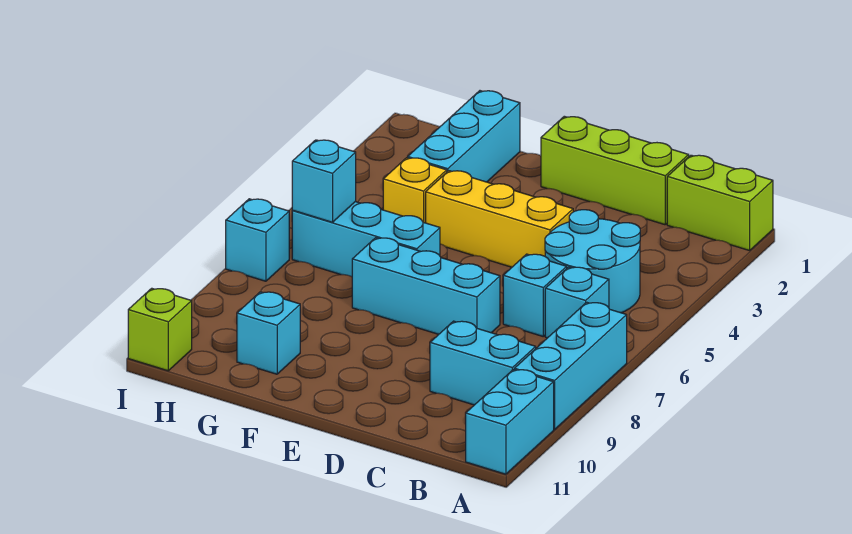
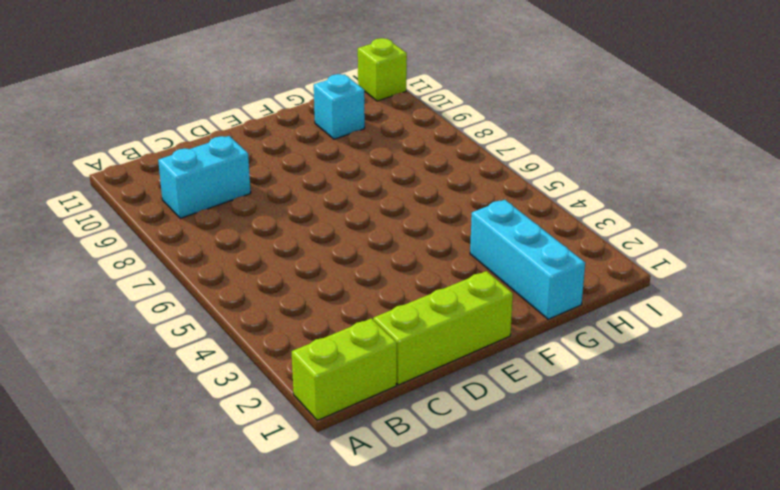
none -> cyan 1x3 brick [515,302,627,430]
none -> cyan 1x2 brick [465,370,554,474]
none -> cyan 2x2 round brick [545,210,640,313]

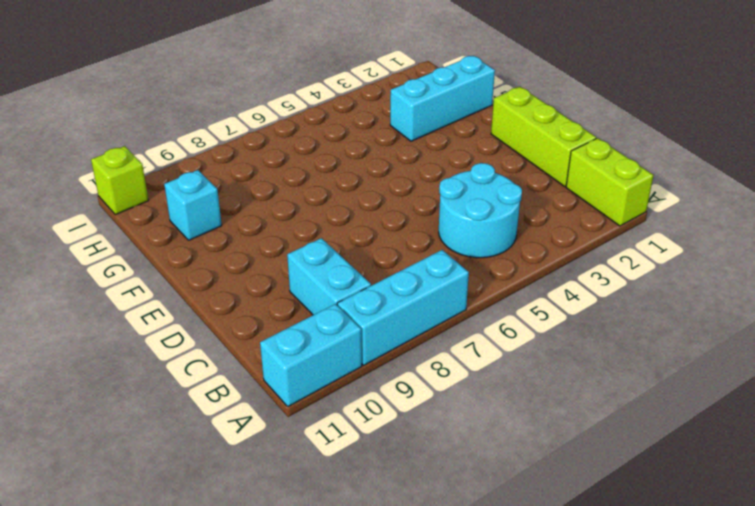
none -> cyan 1x1 brick [545,267,609,338]
none -> cyan 1x1 brick [503,254,567,336]
none -> yellow 1x3 brick [426,171,573,267]

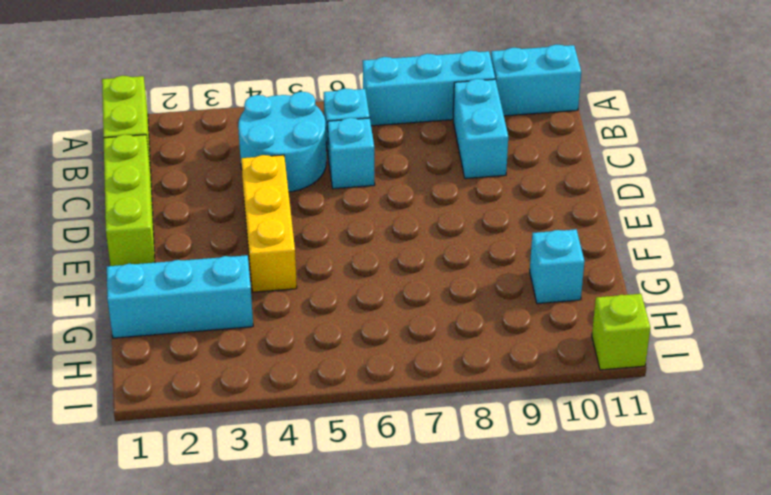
none -> cyan 1x3 brick [352,238,500,334]
none -> cyan 1x3 brick [292,202,440,276]
none -> yellow 1x1 brick [383,158,447,223]

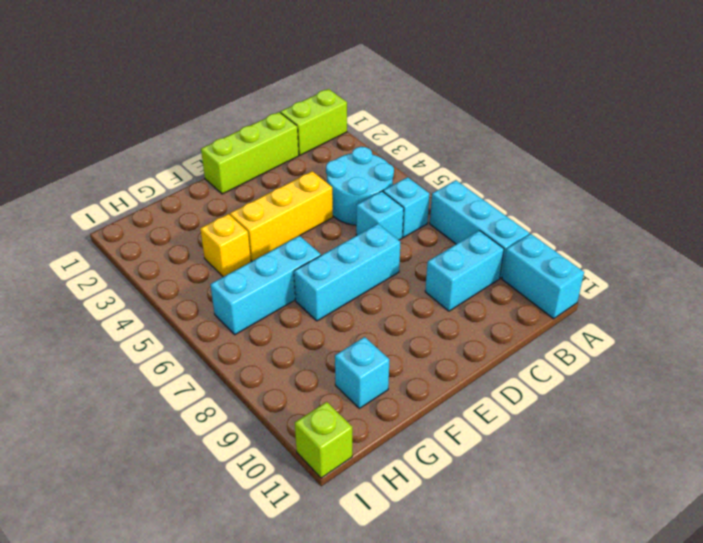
none -> cyan 1x3 brick [408,91,520,182]
none -> cyan 1x1 brick [226,199,289,281]
none -> cyan 1x1 brick [292,140,356,222]

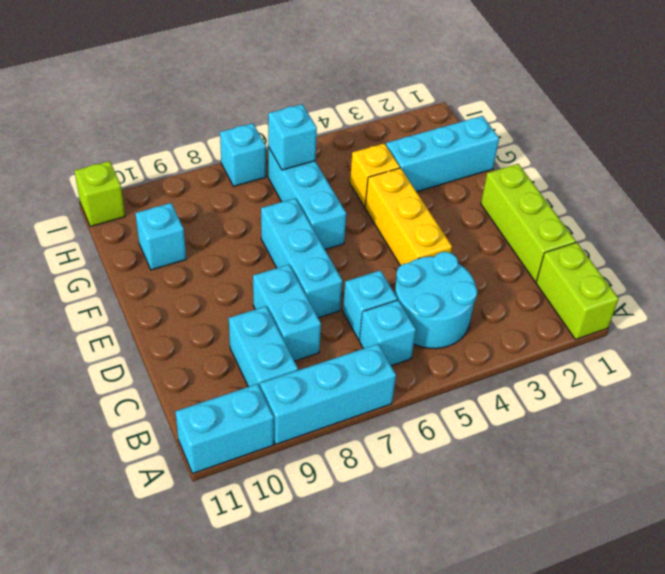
cyan 1x2 brick [253,265,321,361] -> none

